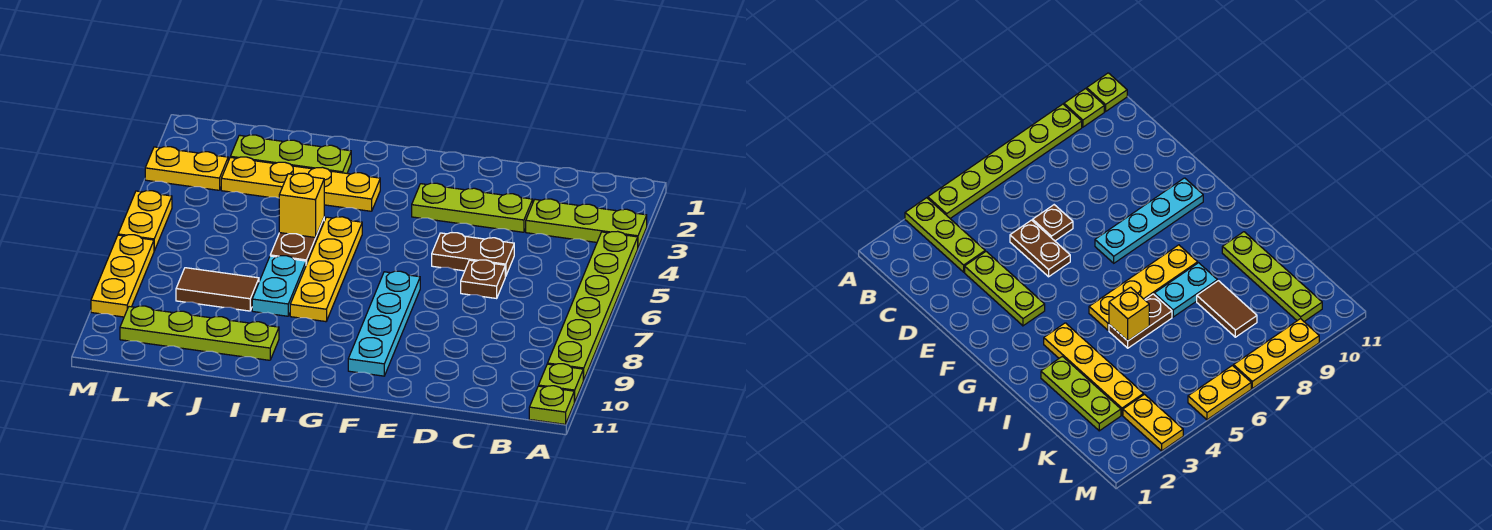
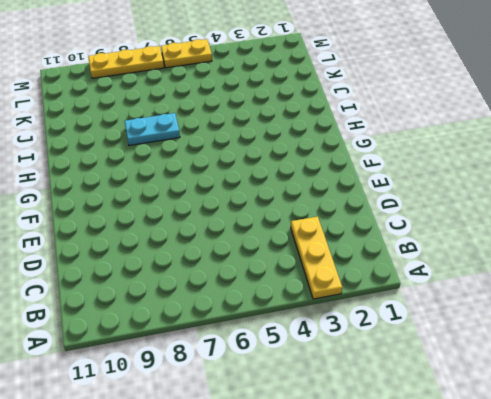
yellow 1x3 plate [291,216,342,299] -> lime 1x3 plate [526,199,647,247]
none -> lime 1x6 plate [548,231,638,380]
none -> lime 1x1 plate [539,364,583,402]
none -> lime 1x1 plate [529,386,574,424]

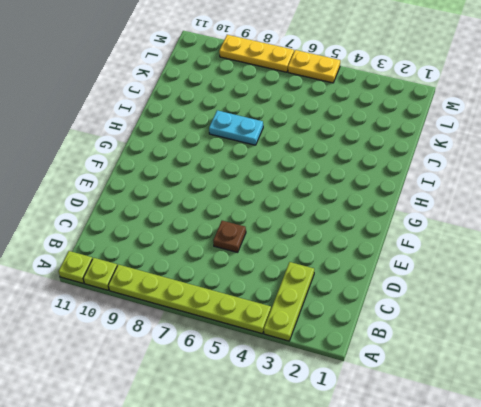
none -> lime 1x3 plate [412,183,533,232]
none -> brown 1x2 plate [432,233,514,276]
none -> cyan 1x4 plate [348,271,420,376]

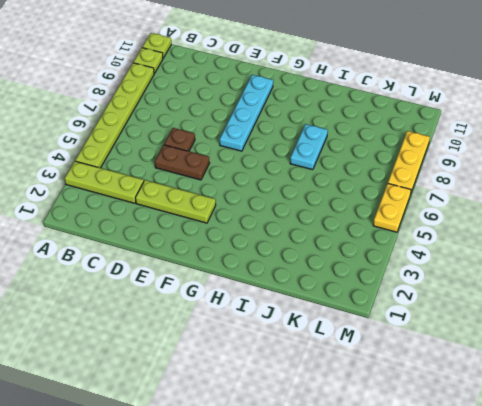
none -> yellow 1x4 plate [221,157,380,211]
none -> yellow 1x4 plate [290,217,362,322]
none -> lime 1x3 plate [230,135,351,173]

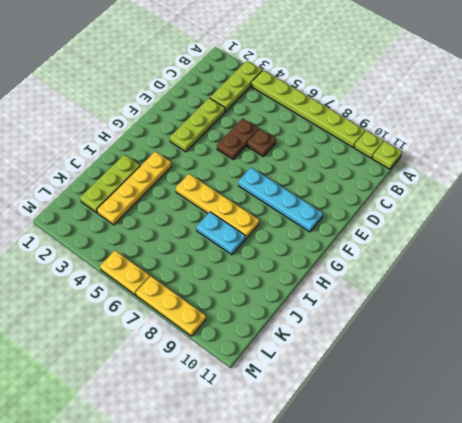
none -> brown 1x2 plate [270,218,324,265]
none -> lime 1x4 plate [120,306,279,360]
none -> brown 1x2 tile [176,268,259,311]

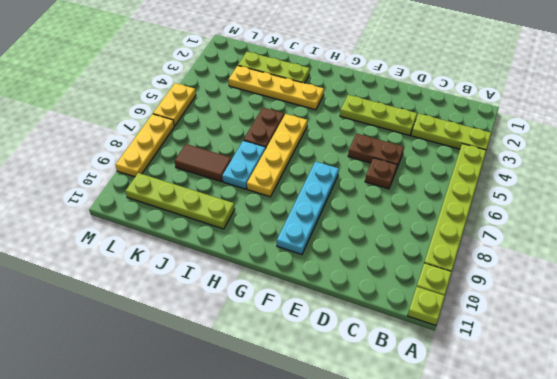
none -> yellow 1x2 plate [145,147,228,190]
none -> yellow 1x1 brick [279,173,324,237]

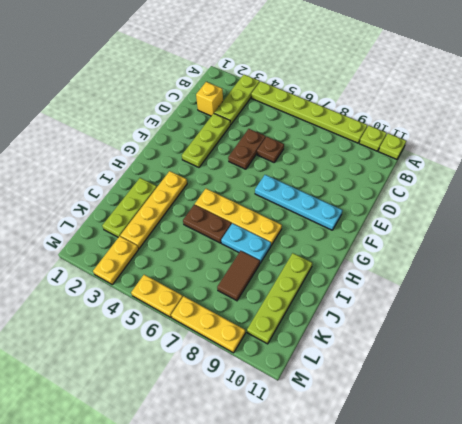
yellow 1x1 brick [196,82,223,116] -> yellow 1x1 brick moved to [279,173,324,237]

